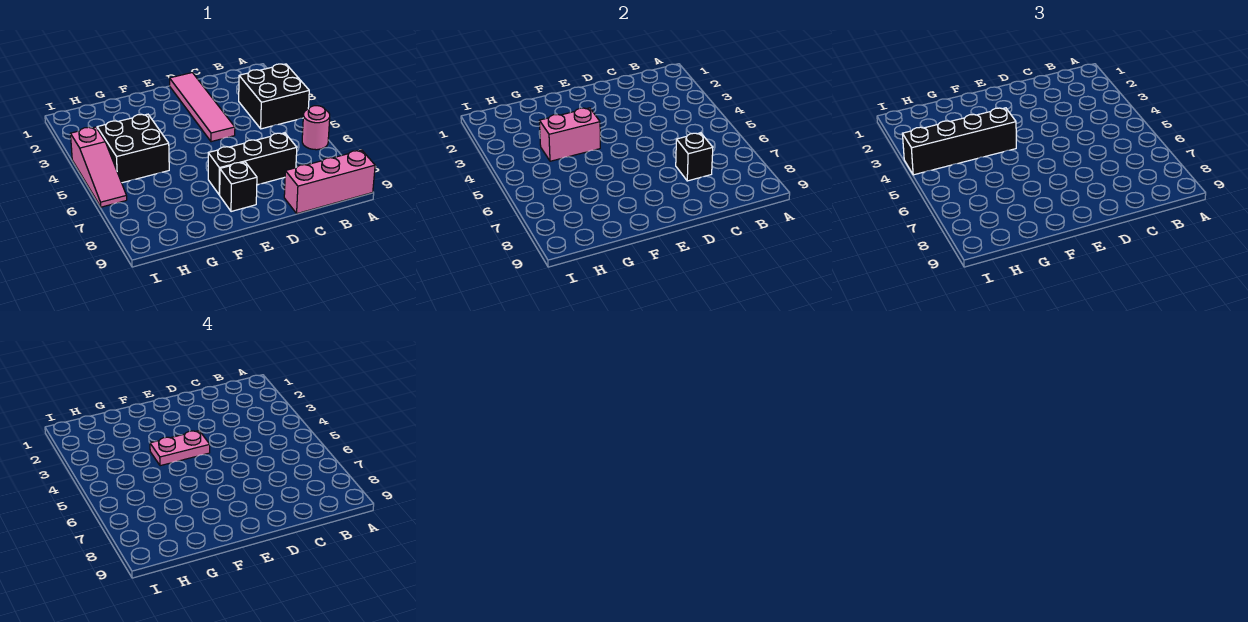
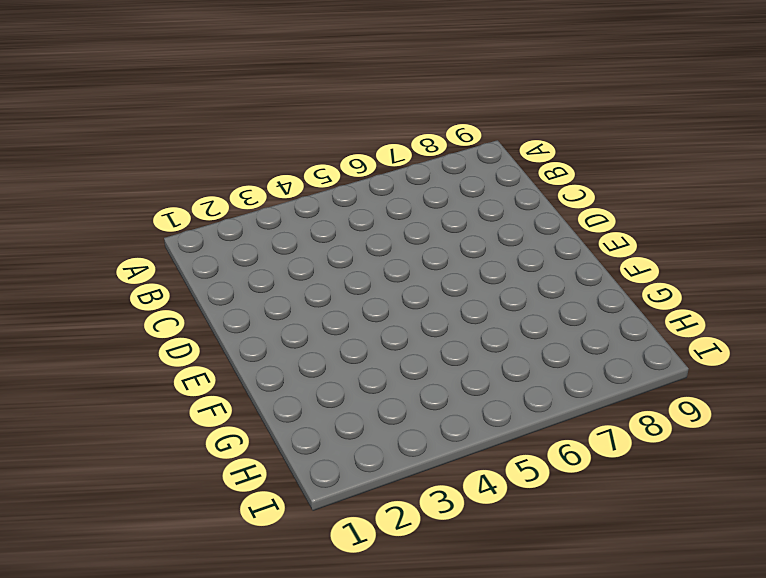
none -> black 2x2 brick [239,64,309,129]
none -> pink 1x1 round brick [302,106,330,150]
none -> pink 1x3 brick [284,150,375,214]

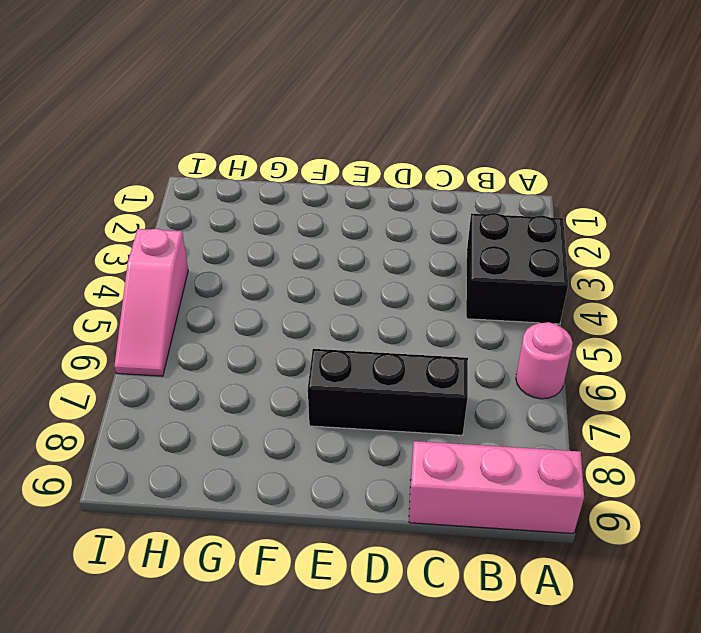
none -> pink 1x4 tile [170,73,235,142]
none -> black 1x1 brick [220,162,257,212]
none -> black 2x2 brick [97,114,169,183]

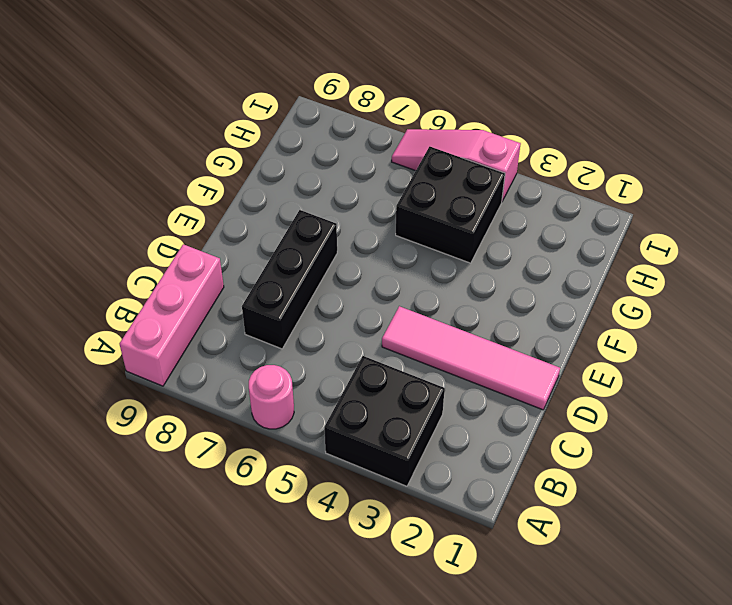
none -> black 1x1 brick [220,162,257,212]
none -> black 1x1 brick [676,133,713,181]
none -> pink 1x2 brick [539,108,600,161]

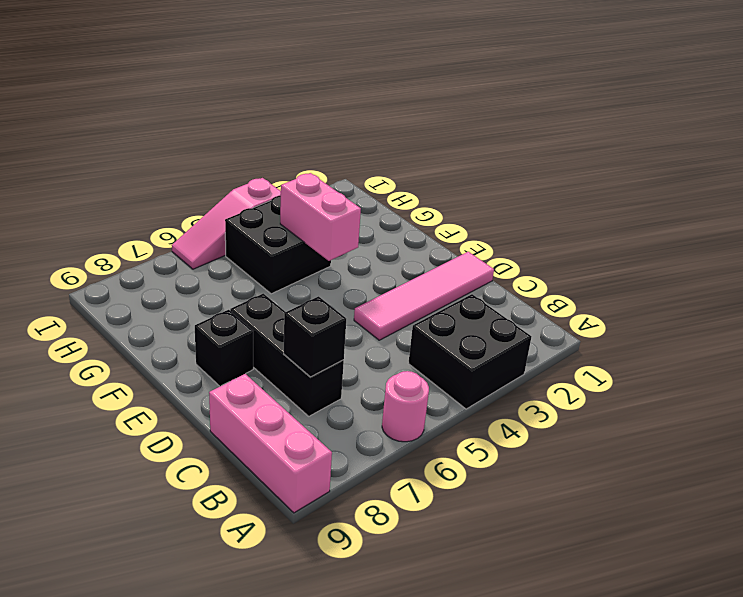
none -> black 1x4 brick [902,108,1016,175]
none -> pink 1x2 plate [150,431,210,466]

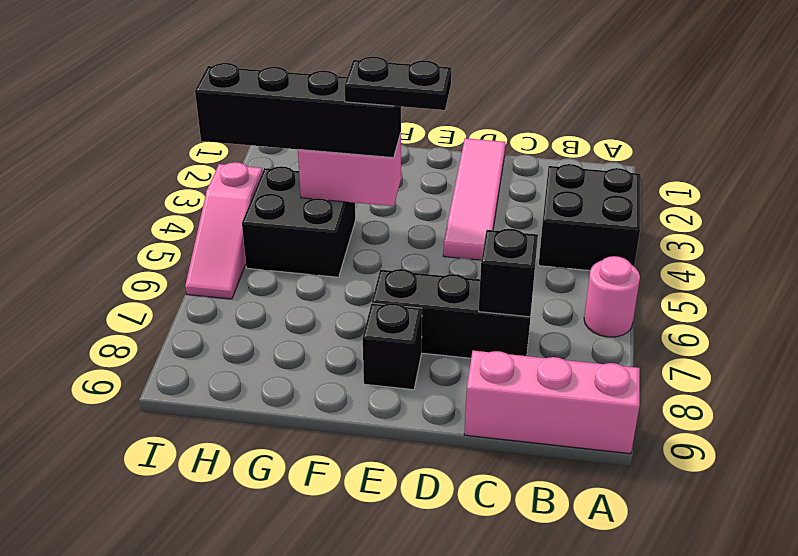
black 1x2 plate [344,57,451,110] -> pink 1x2 plate [150,431,210,466]

